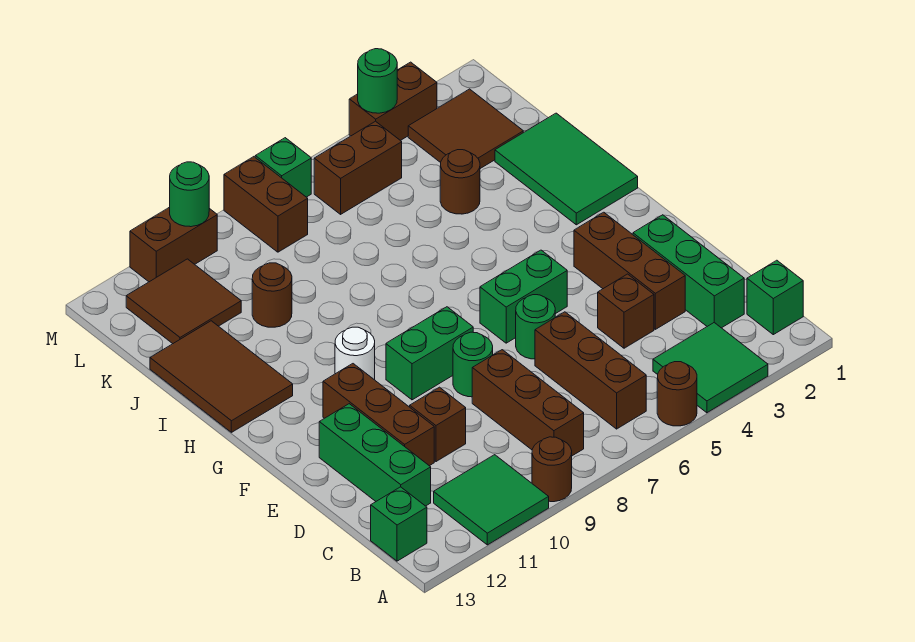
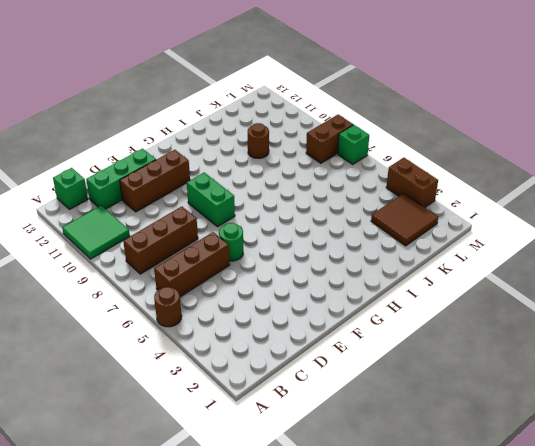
none -> green 2x2 tile [653,323,768,413]
none -> brown 1x1 round brick [532,437,572,502]
none -> green 1x1 brick [747,260,803,335]
none -> green 1x3 brick [633,215,744,328]

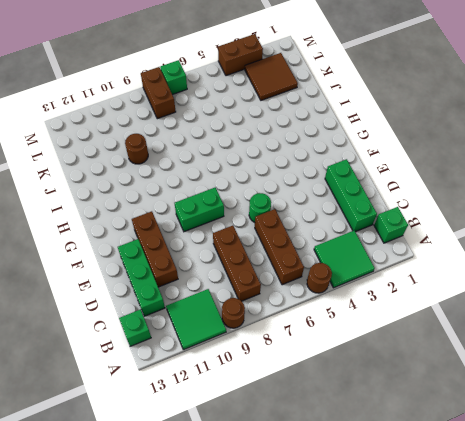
none -> brown 1x3 brick [574,212,685,329]
none -> brown 1x1 brick [598,274,654,348]
none -> brown 1x1 brick [410,387,466,462]
none -> green 1x1 round brick [453,332,493,397]

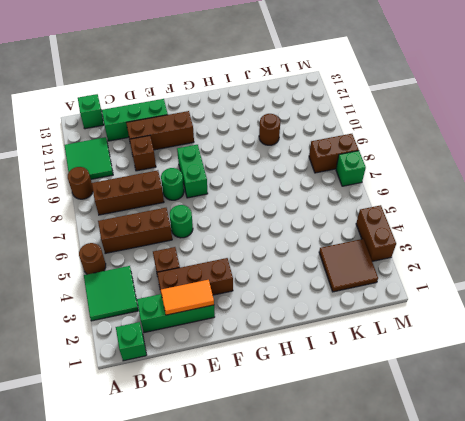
orange 1x2 tile [161,280,214,315] -> none
none -> green 1x2 brick [480,250,567,343]
none -> white 1x1 round brick [335,327,375,380]
none -> green 2x3 tile [495,113,638,225]
none -> brown 2x3 tile [150,321,293,432]

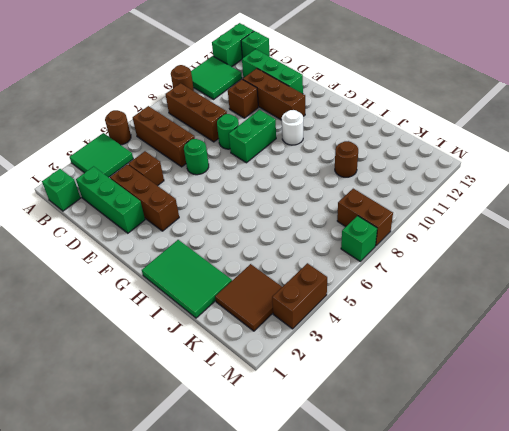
green 1x2 brick [212,23,253,67] -> green 1x2 brick moved to [480,250,567,343]
none -> brown 2x3 tile [150,321,293,432]
none -> brown 1x1 round brick [440,150,480,214]
none -> brown 2x2 tile [126,259,241,344]
none -> brown 1x2 brick [314,121,402,214]

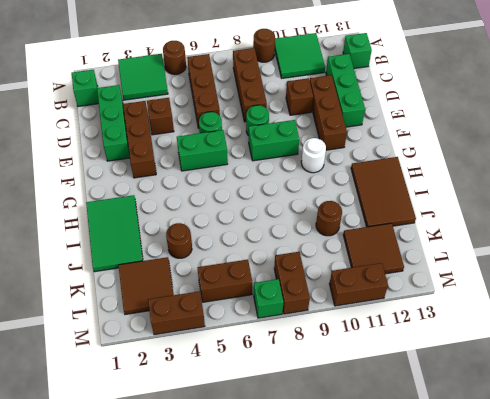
none -> green 1x1 round brick [358,49,397,113]
none -> green 1x1 round brick [170,162,209,227]

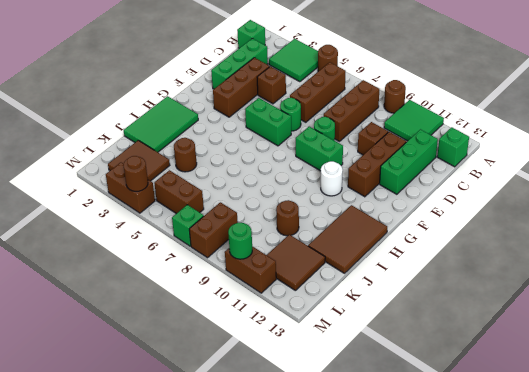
brown 1x1 round brick [124,156,148,191] -> green 1x1 round brick [358,49,397,113]

